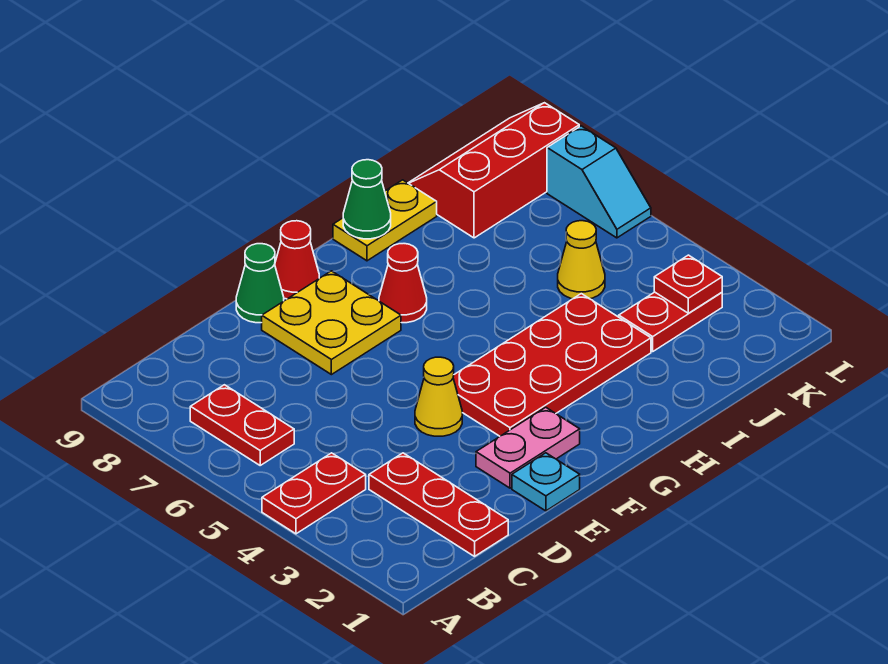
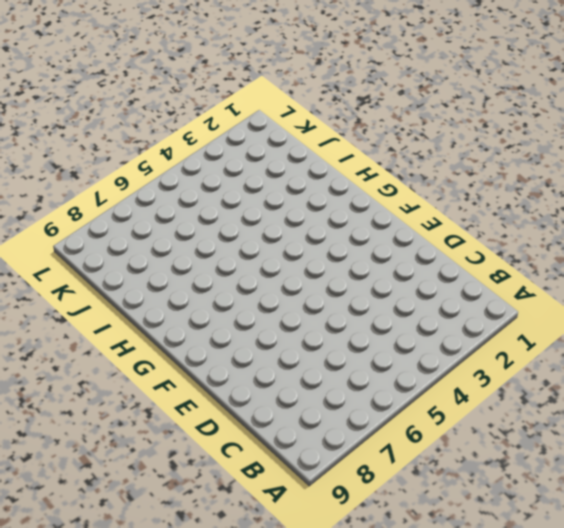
none -> red 1x2 plate [262,453,366,534]
none -> red 1x2 plate [190,385,294,465]
none -> red 1x3 plate [369,453,508,556]

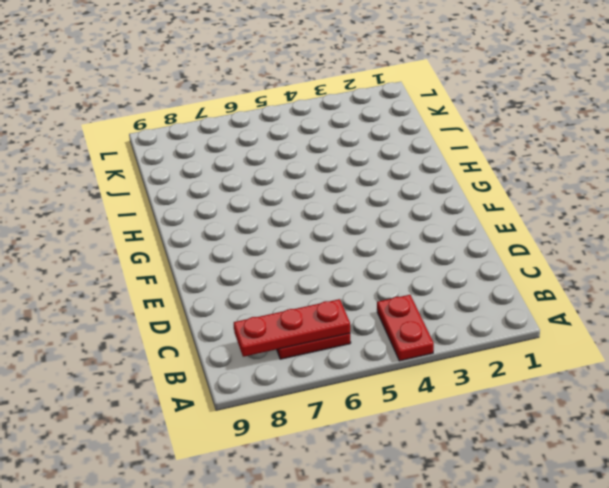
red 1x3 plate [234,299,350,357] -> red 1x3 plate moved to [369,453,508,556]
none -> cyan 1x1 plate [512,453,580,511]
none -> pink 1x2 plate [476,407,580,488]
none -> yellow 1x1 cone [415,357,462,436]

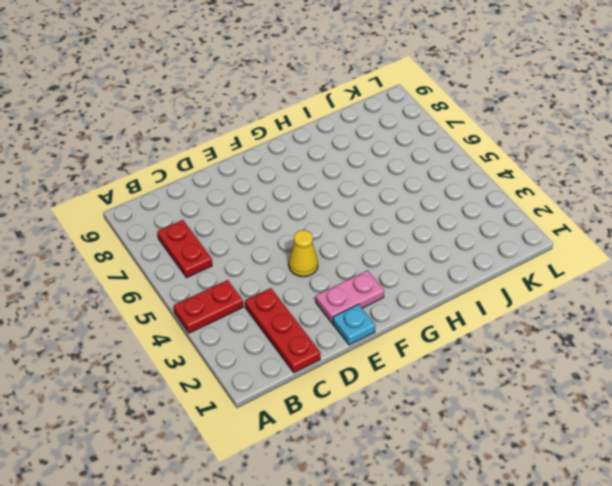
none -> yellow 2x2 plate [262,271,401,375]
none -> green 1x1 cone [236,244,284,323]
none -> red 2x4 plate [453,294,651,436]

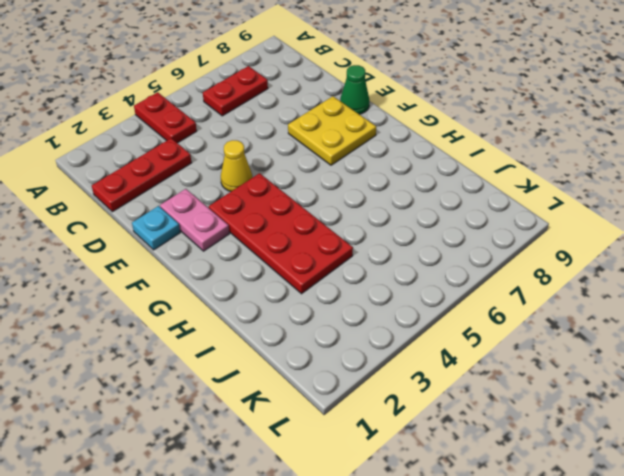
none -> red 1x1 cone [275,221,319,299]
none -> red 1x1 cone [379,244,427,323]
none -> yellow 1x2 plate [333,180,437,261]

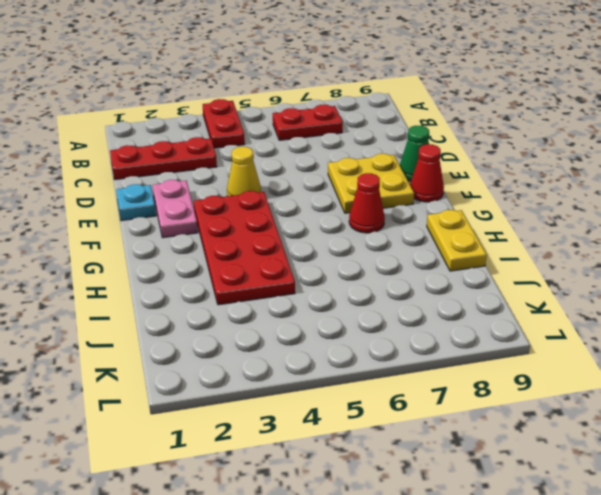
none -> red 1x2 plate [619,292,722,351]
none -> yellow 1x1 cone [558,221,605,299]
none -> red 2x3 slope [409,103,579,238]

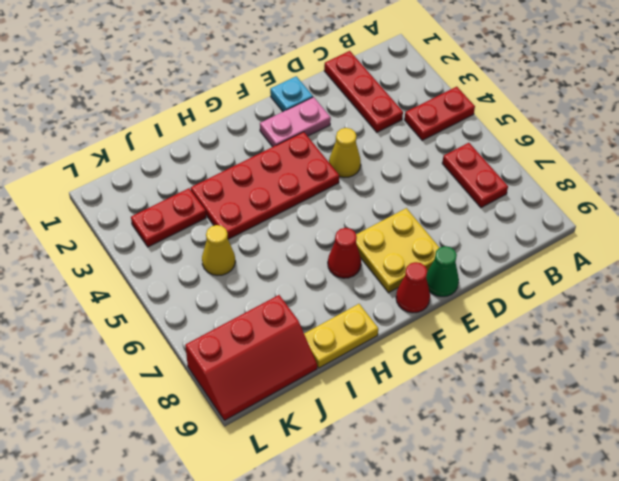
none -> cyan 1x2 slope [547,126,651,238]
none -> green 1x1 cone [343,160,391,239]
none -> red 1x1 plate [654,255,722,313]

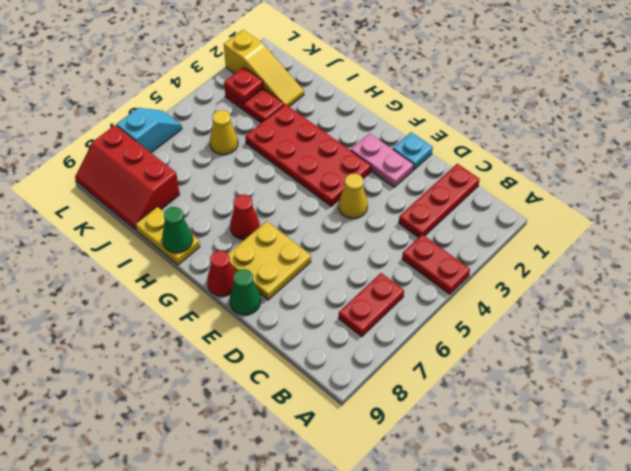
yellow 1x3 slope [224,30,304,107] -> none

